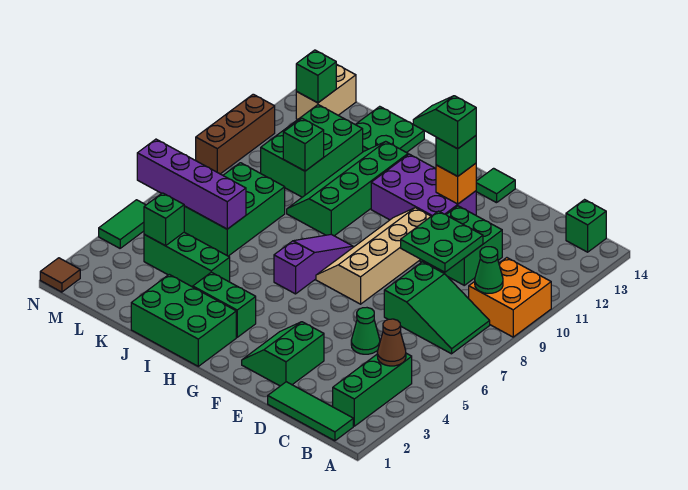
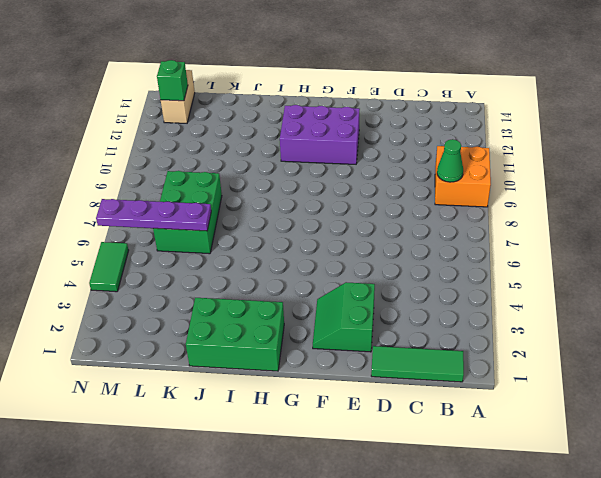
purple 1x4 plate [96,199,211,231] -> purple 1x4 brick [137,139,246,229]
none -> green 1x3 brick [333,353,412,426]
none -> green 2x3 slope [384,262,490,354]
none -> green 1x1 brick [566,200,606,252]
none -> green 1x1 cone [351,308,380,354]

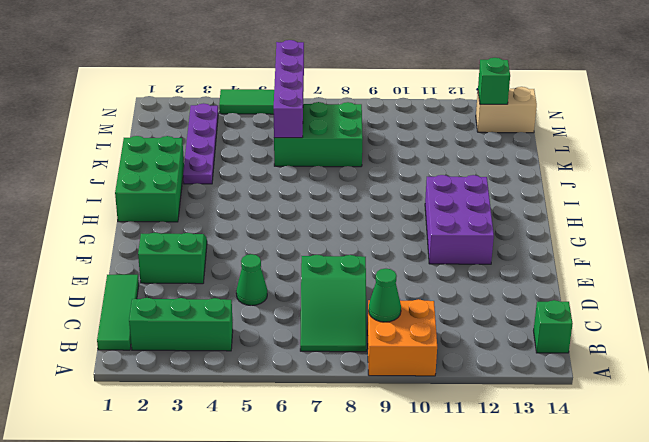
purple 1x4 plate [183,103,218,184] -> none
none -> green 2x2 brick [420,206,502,285]
none -> tan 2x4 slope [316,208,431,304]
none -> green 1x1 tile [476,168,515,203]
none -> green 1x2 brick [193,272,256,337]

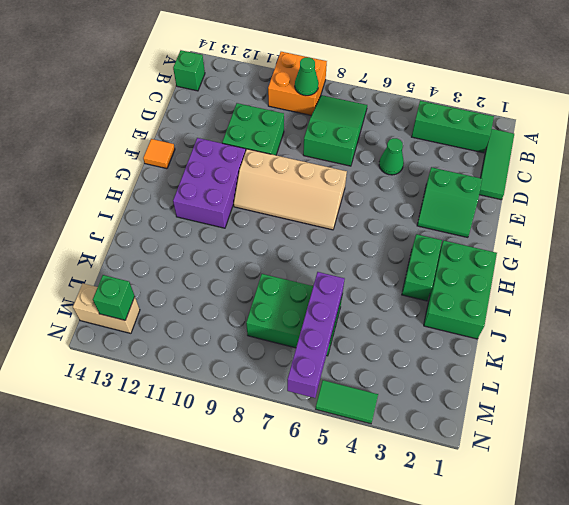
orange 1x1 tile [143,139,175,169] -> green 1x1 tile [476,168,515,203]
none -> purple 1x3 slope [274,234,353,294]
none -> green 2x4 slope [287,142,408,236]
none -> green 1x3 brick [144,232,230,287]
none -> green 2x2 plate [355,106,424,153]

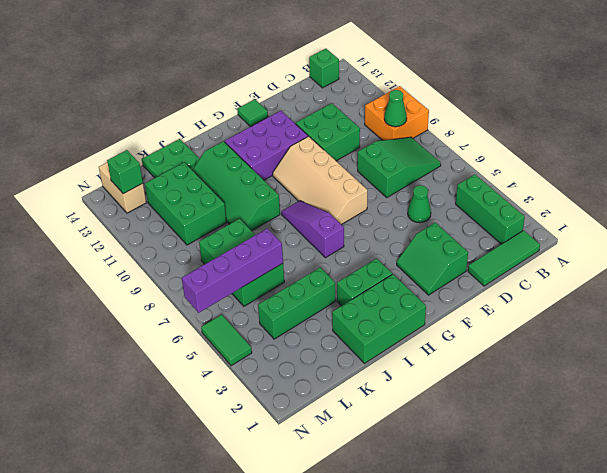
none -> brown 1x1 tile [40,258,80,292]
none -> brown 1x3 brick [196,94,275,174]
none -> brown 1x1 cone [377,319,406,366]
none -> green 2x2 plate [401,211,483,272]

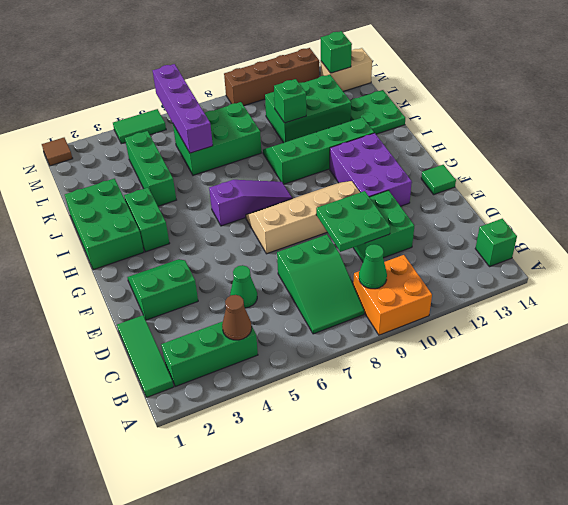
brown 1x4 brick [224,48,319,106] -> brown 1x3 brick [196,94,275,174]
none -> orange 1x1 brick [436,163,476,204]
none -> green 1x1 brick [144,193,184,246]
none -> green 1x1 brick [436,136,476,176]
none -> green 1x2 slope [413,96,476,149]

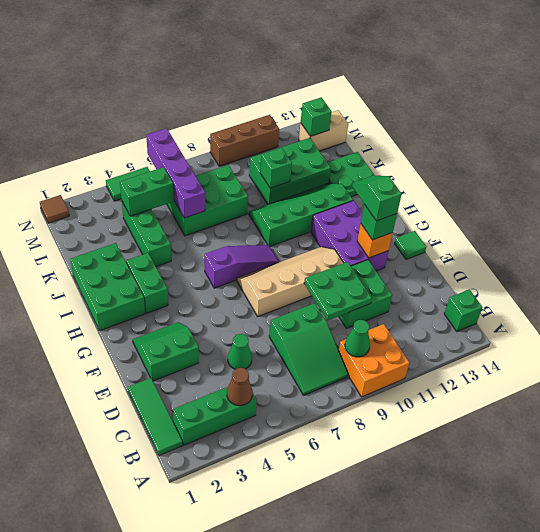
green 1x2 brick [120,167,174,216] -> green 1x1 brick [144,193,184,246]

